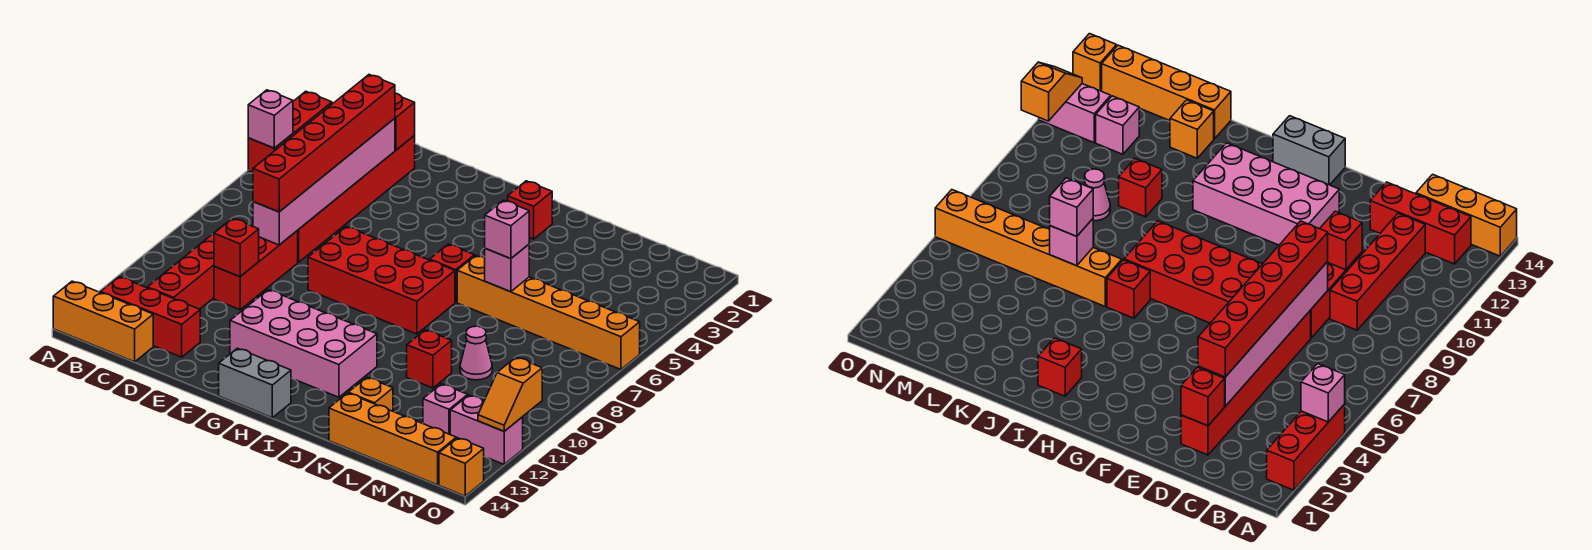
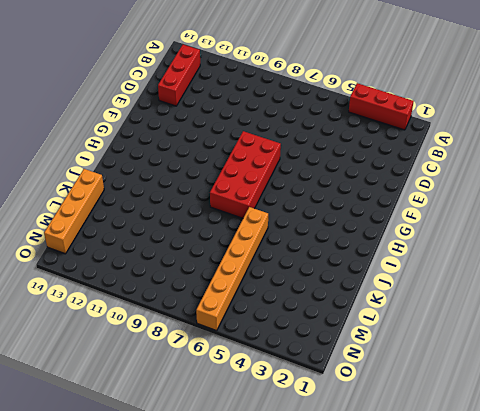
none -> orange 1x3 brick [53,281,153,362]
none -> red 1x4 brick [147,225,224,309]
none -> red 1x6 brick [297,136,415,262]

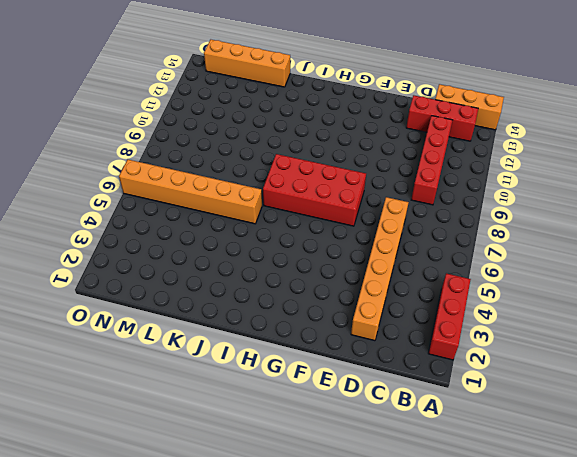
orange 1x6 brick [351,197,409,341] -> red 1x6 brick [297,136,415,262]
none -> red 1x3 brick [214,231,298,310]
none -> pink 2x4 brick [230,290,377,397]
none -> grey 1x2 brick [219,348,291,418]

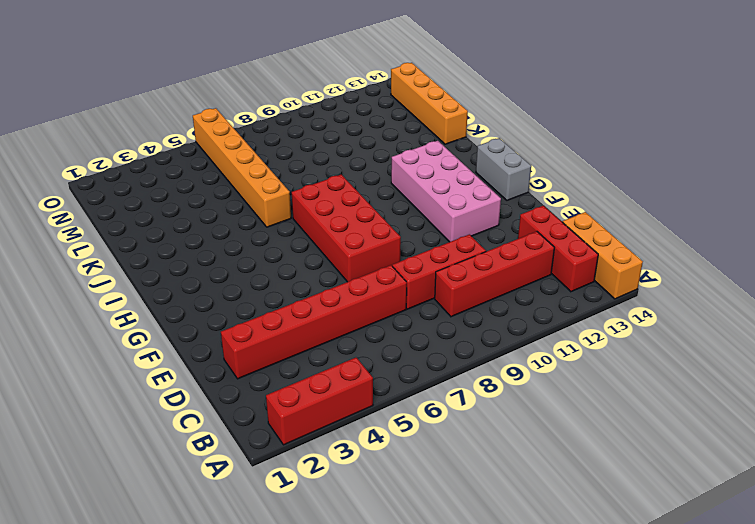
none -> red 1x1 brick [508,181,552,239]
none -> red 1x1 brick [430,244,474,302]
none -> red 1x1 brick [407,330,452,388]

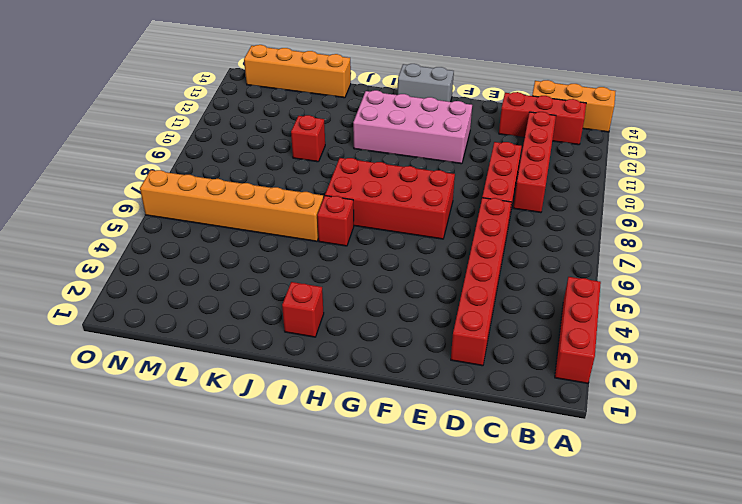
none -> orange 1x1 brick [348,377,393,411]
none -> pink 1x1 cone [460,326,492,380]
none -> pink 1x1 brick [423,384,468,434]

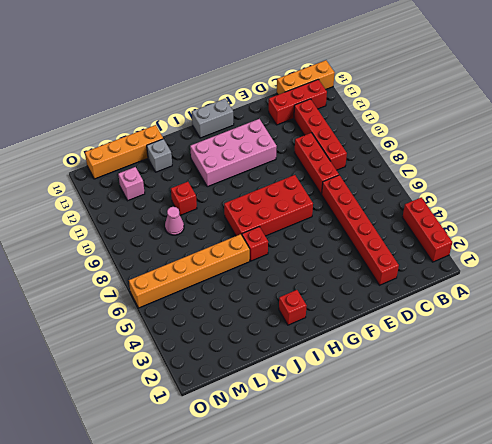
grey 1x1 brick [147,139,172,172] -> orange 1x1 brick [348,377,393,411]
none -> pink 1x2 brick [450,395,523,464]
none -> orange 1x1 brick [439,438,484,496]
none -> pink 1x1 brick [248,90,293,148]

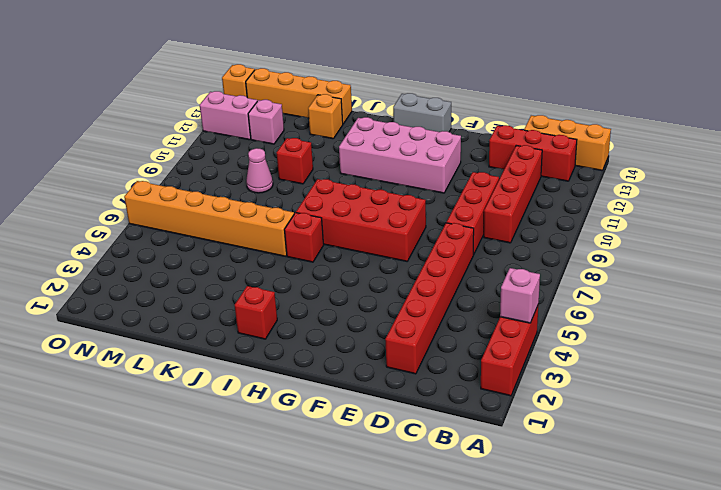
none -> red 1x1 brick [395,93,415,150]
none -> pink 1x6 brick [253,118,395,245]
none -> red 1x1 brick [214,218,259,277]

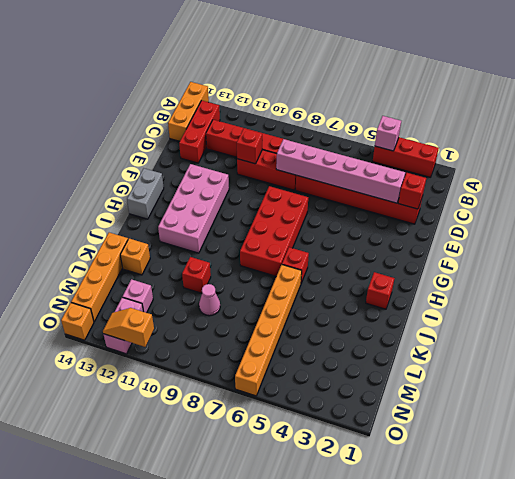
none -> pink 1x1 brick [485,244,529,292]
none -> red 1x6 brick [253,75,395,212]
none -> pink 1x1 brick [485,200,529,259]

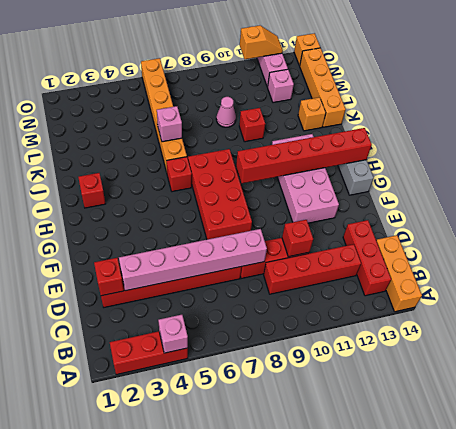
red 1x6 brick [236,128,372,183] -> red 1x6 brick moved to [253,75,395,212]
none -> pink 1x1 brick [485,200,529,259]

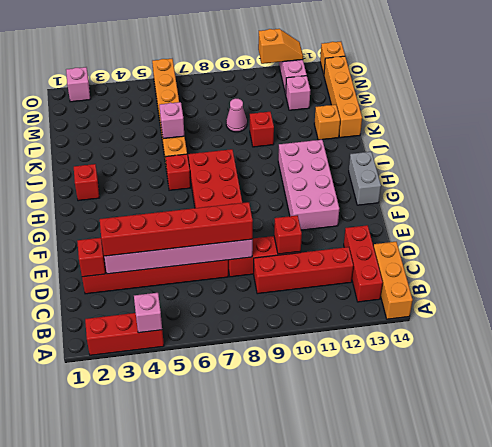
pink 1x1 brick [66,67,90,102] -> pink 1x1 brick moved to [485,200,529,259]

